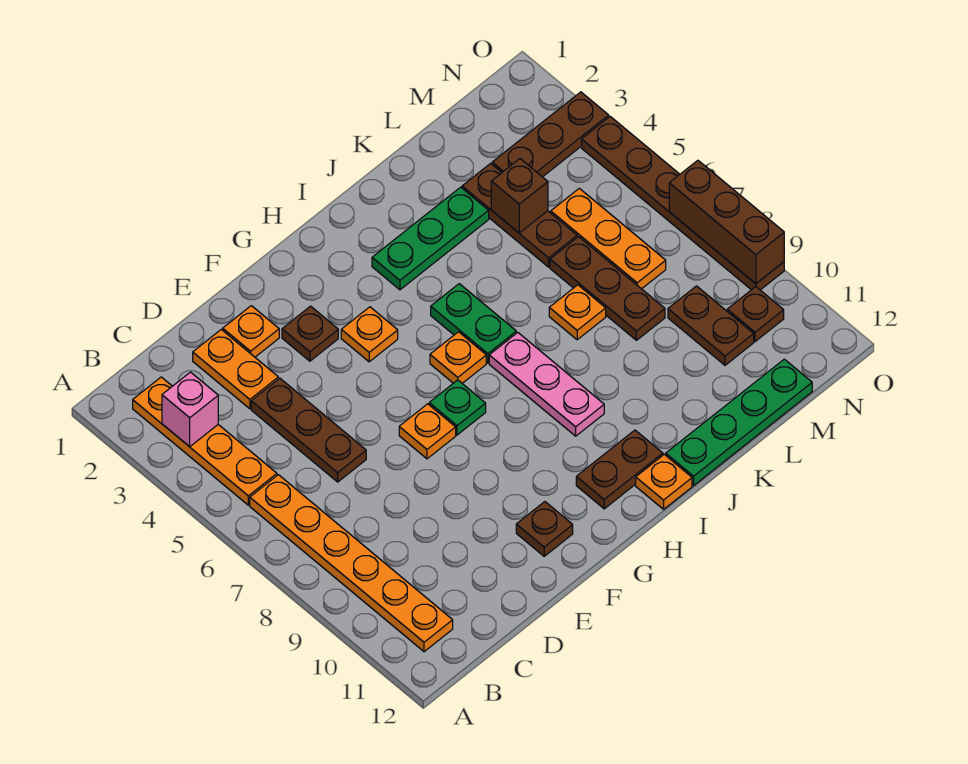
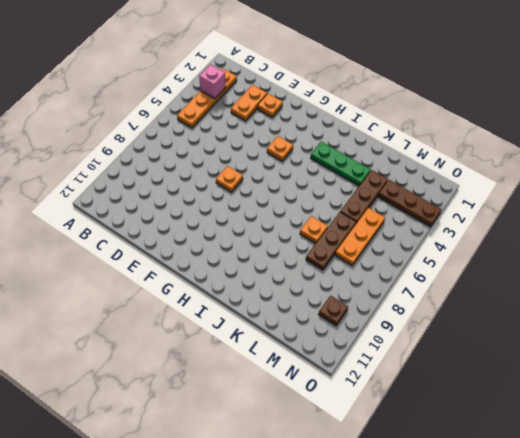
none -> orange 1x6 plate [250,475,453,652]
none -> brown 1x3 plate [251,378,366,482]
none -> brown 1x1 plate [282,306,338,361]

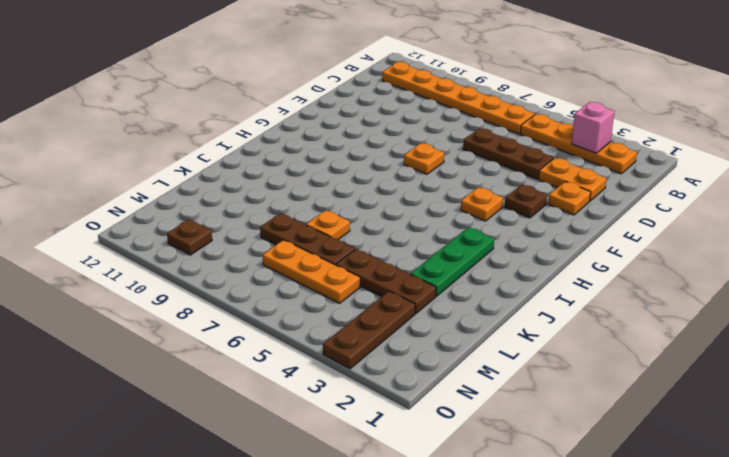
none -> brown 1x1 plate [516,502,573,556]
none -> green 1x1 plate [429,380,486,435]
none -> orange 1x1 plate [430,332,486,383]

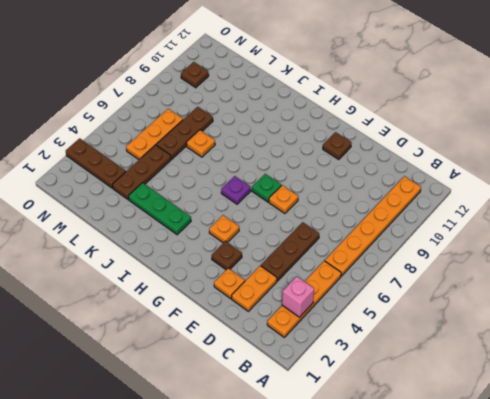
purple 1x1 plate [221,176,251,204] -> orange 1x1 plate [430,332,486,383]
none -> brown 1x2 plate [576,430,663,509]
none -> green 1x2 plate [431,284,516,363]
none -> pink 1x3 plate [489,333,604,436]

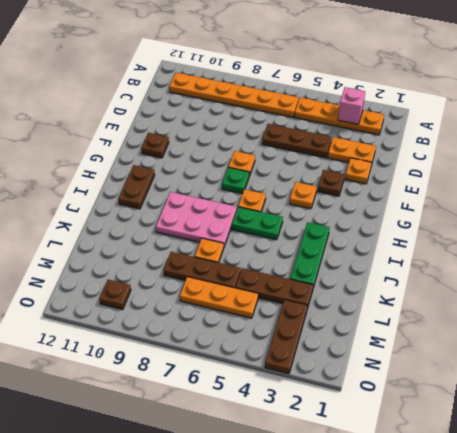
pink 2x3 plate [156,192,237,247] -> pink 1x3 plate [489,333,604,436]
none -> orange 1x1 plate [636,454,692,509]
none -> green 1x4 plate [666,359,812,486]
none -> brown 1x2 plate [668,286,754,365]

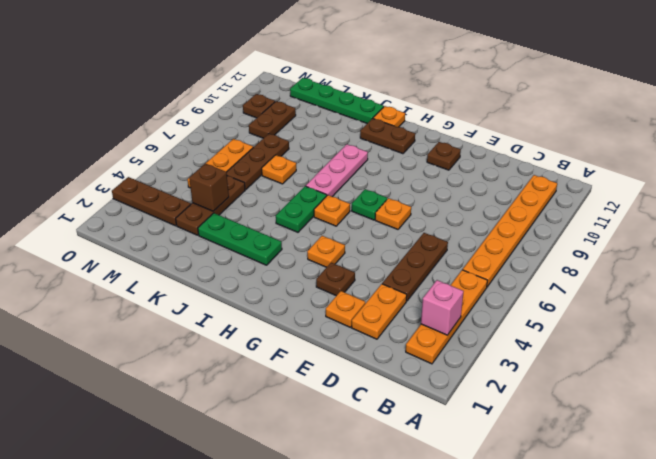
none -> brown 1x6 plate [582,117,784,290]
none -> brown 1x3 brick [669,160,784,284]

